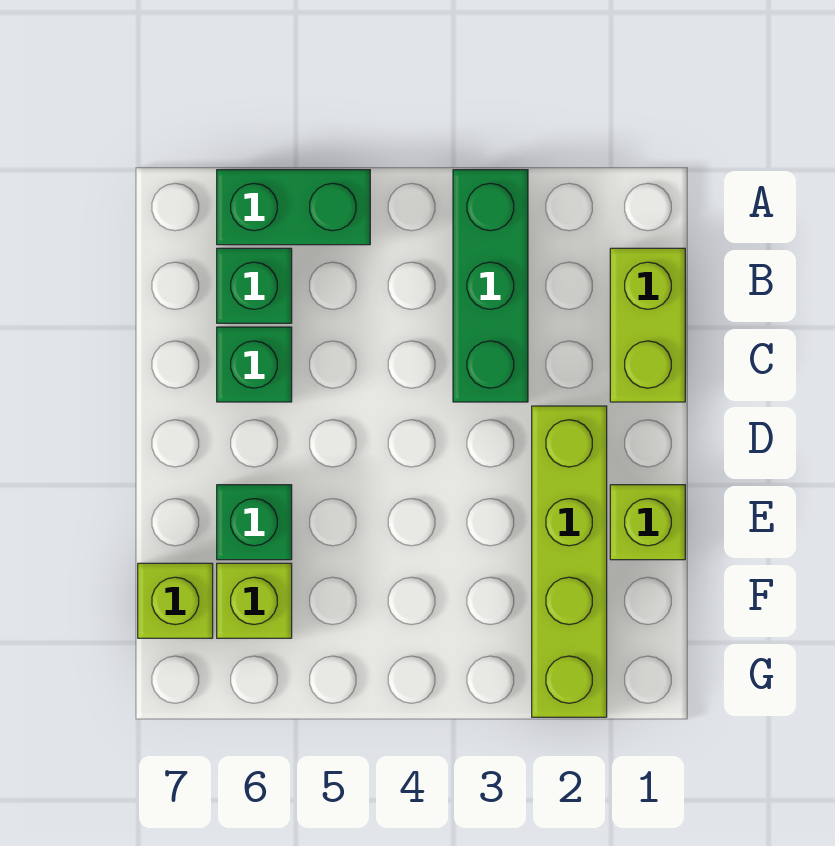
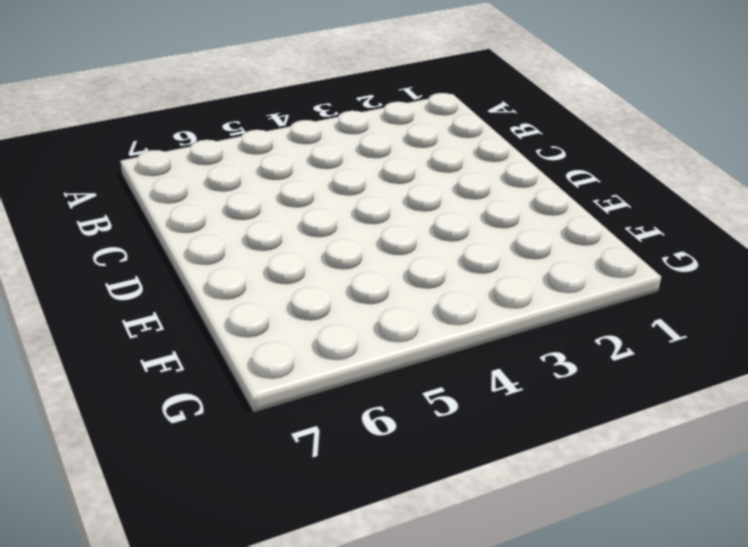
none -> green 1x3 brick [453,170,528,402]
none -> green 1x2 brick [217,170,370,245]

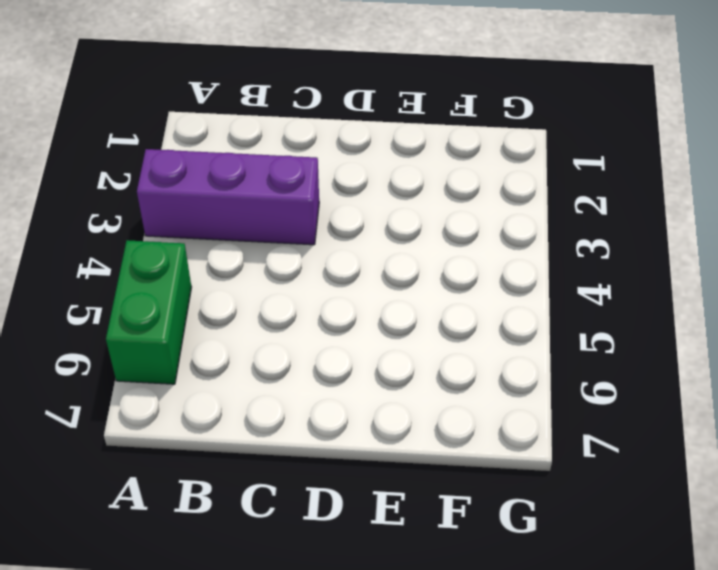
purple 1x3 brick [137,149,319,245] -> green 1x3 brick [453,170,528,402]
none -> lime 1x2 brick [610,248,685,402]
none -> green 1x1 brick [217,248,292,323]

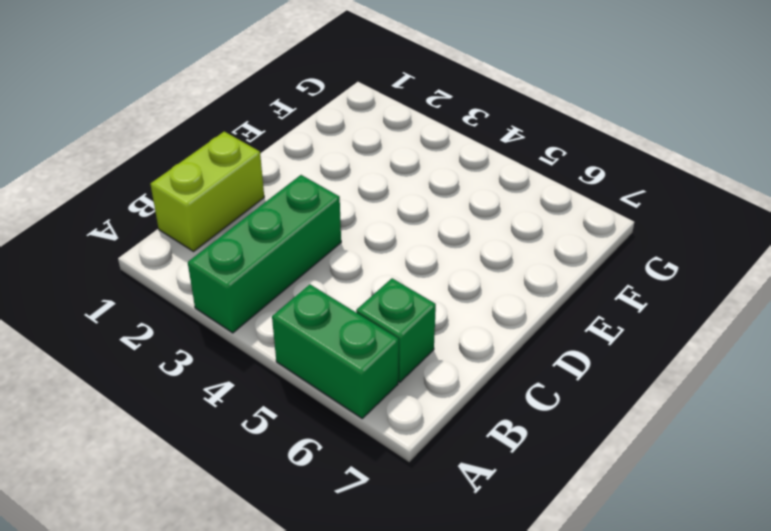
none -> green 1x1 brick [217,327,292,402]
none -> lime 1x4 brick [532,406,607,717]

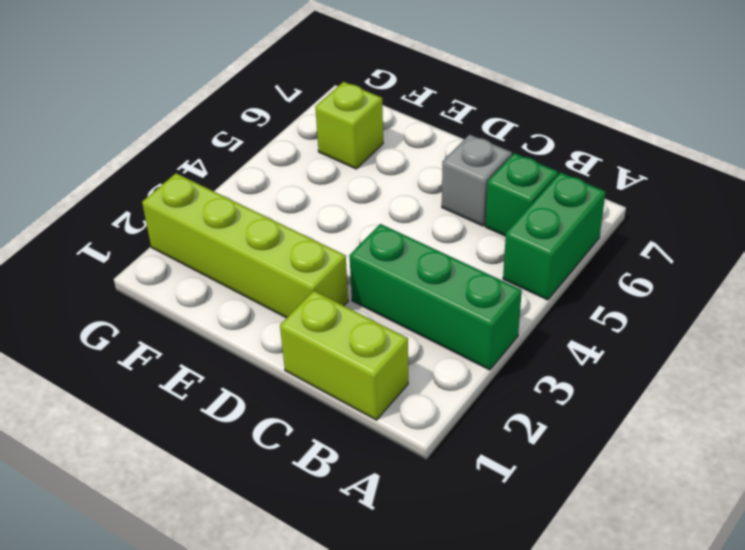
grey 1x1 brick [442,134,512,226] -> green 1x1 brick [217,327,292,402]
none -> lime 1x1 brick [610,485,685,560]
none -> green 1x1 brick [217,485,292,560]

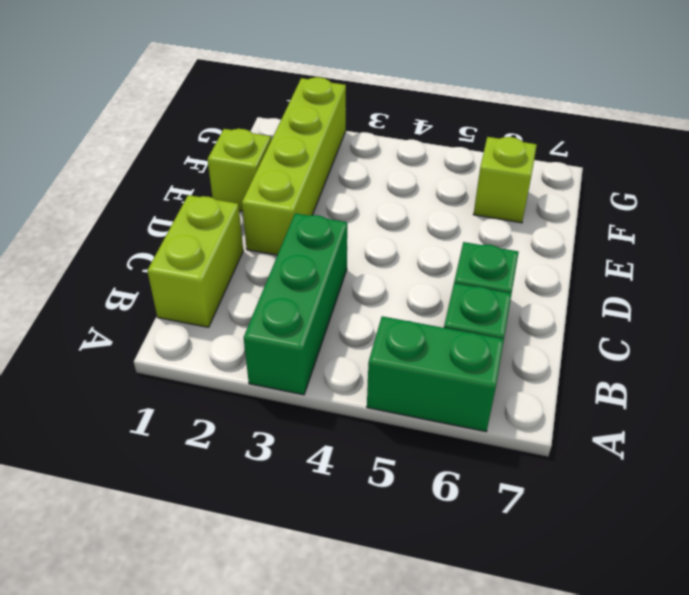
none -> green 1x1 brick [217,485,292,560]
none -> lime 1x1 brick [138,563,213,638]

